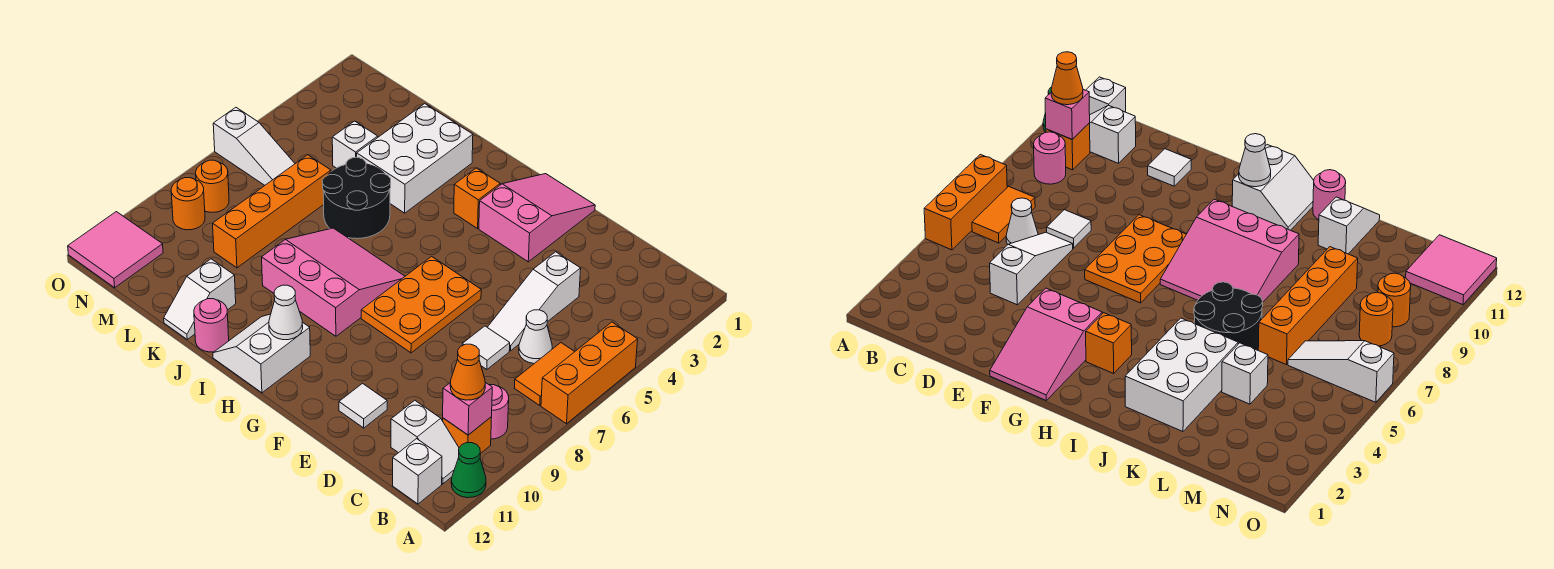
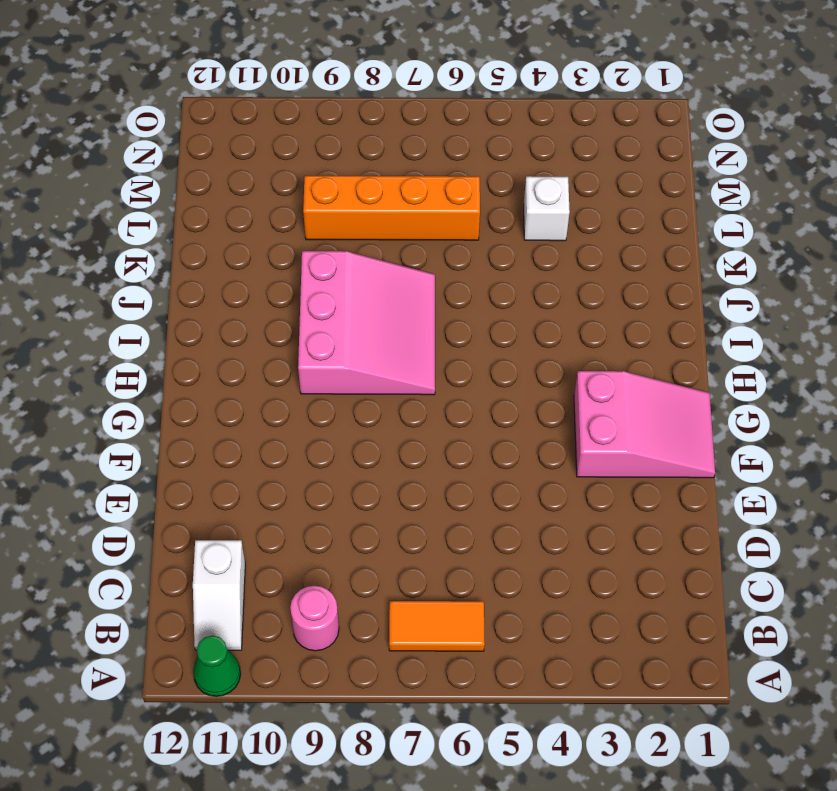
none -> orange 1x3 brick [541,322,638,424]
none -> orange 1x1 brick [443,417,492,454]
none -> white 1x1 brick [393,439,442,504]

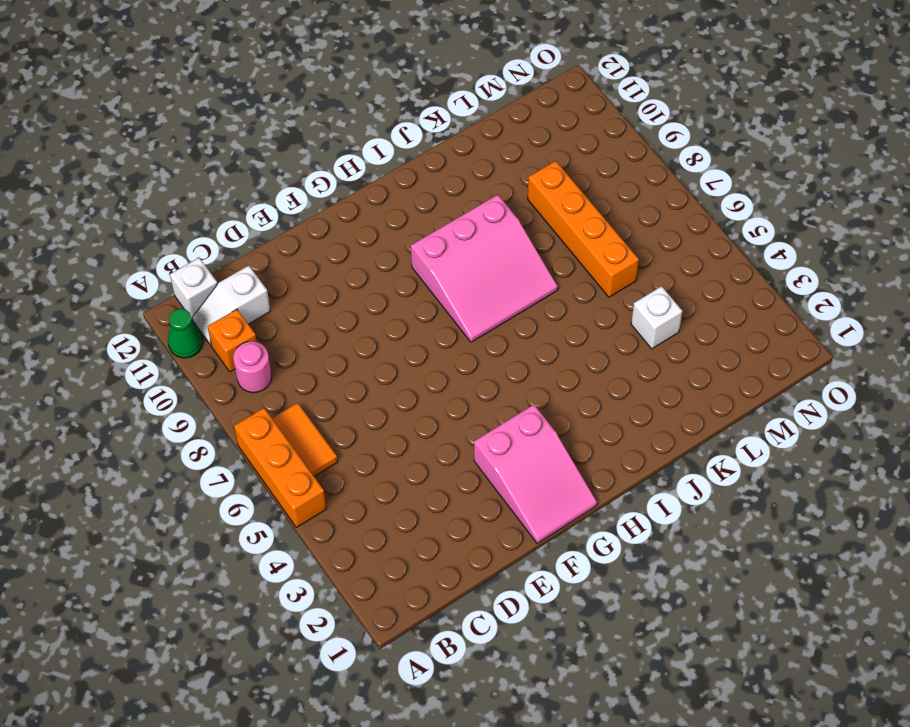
none -> white 1x1 cone [519,310,552,363]
none -> white 1x3 slope [487,252,581,351]
none -> white 1x1 tile [462,326,510,370]

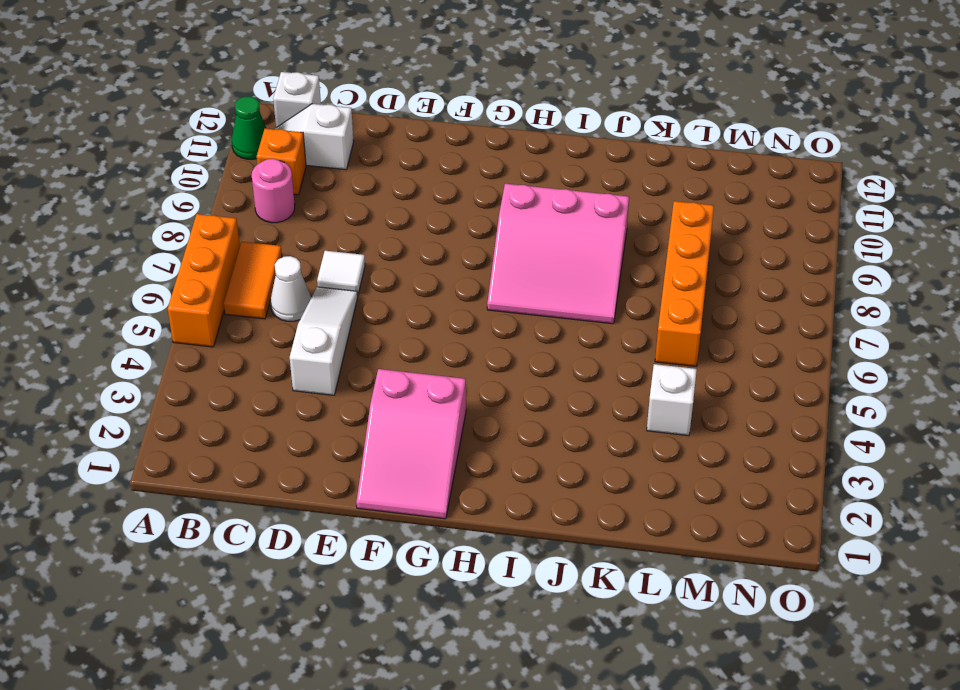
none -> white 1x1 tile [339,383,387,428]
none -> orange 2x3 plate [361,256,481,353]
none -> orange 1x1 brick [454,168,500,228]

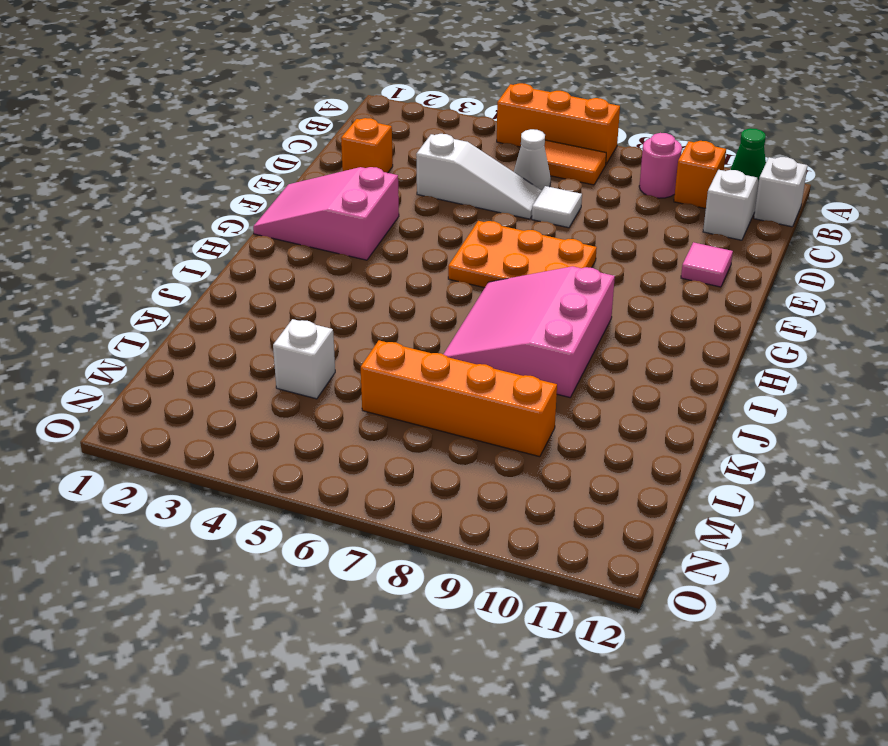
orange 1x1 brick [341,118,393,173] -> orange 1x1 brick moved to [454,168,500,228]
pink 1x1 tile [681,242,733,287] -> white 1x1 tile [339,383,387,428]
none -> white 2x2 slope [213,314,310,393]
none -> white 2x3 brick [357,104,473,213]
none -> black 2x2 round brick [322,157,391,239]

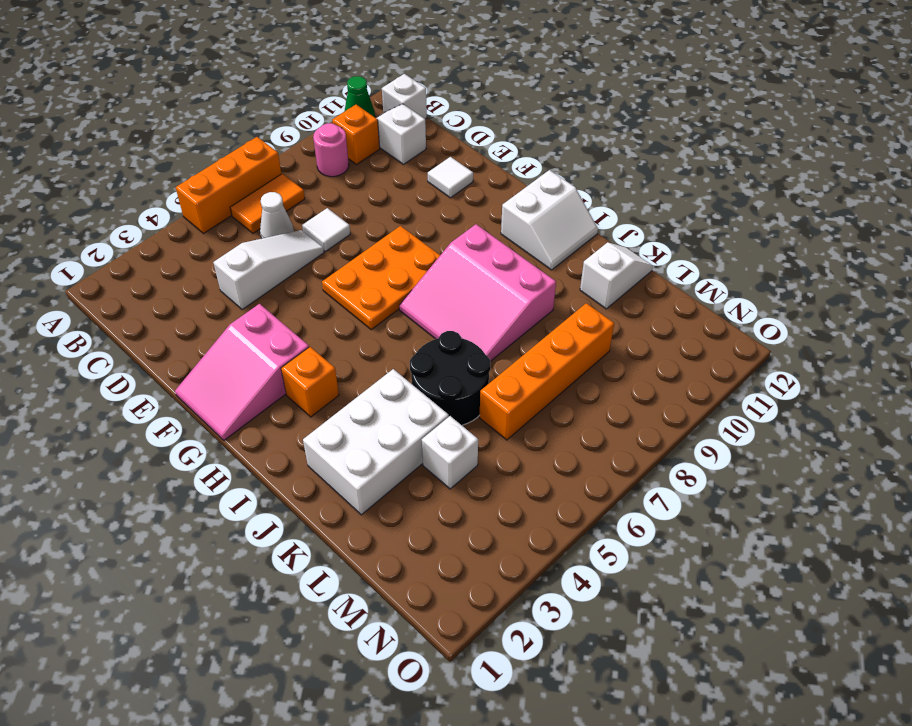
none -> pink 1x1 round brick [194,299,229,352]
none -> white 1x3 slope [213,107,295,185]
none -> orange 1x1 round brick [196,160,229,212]

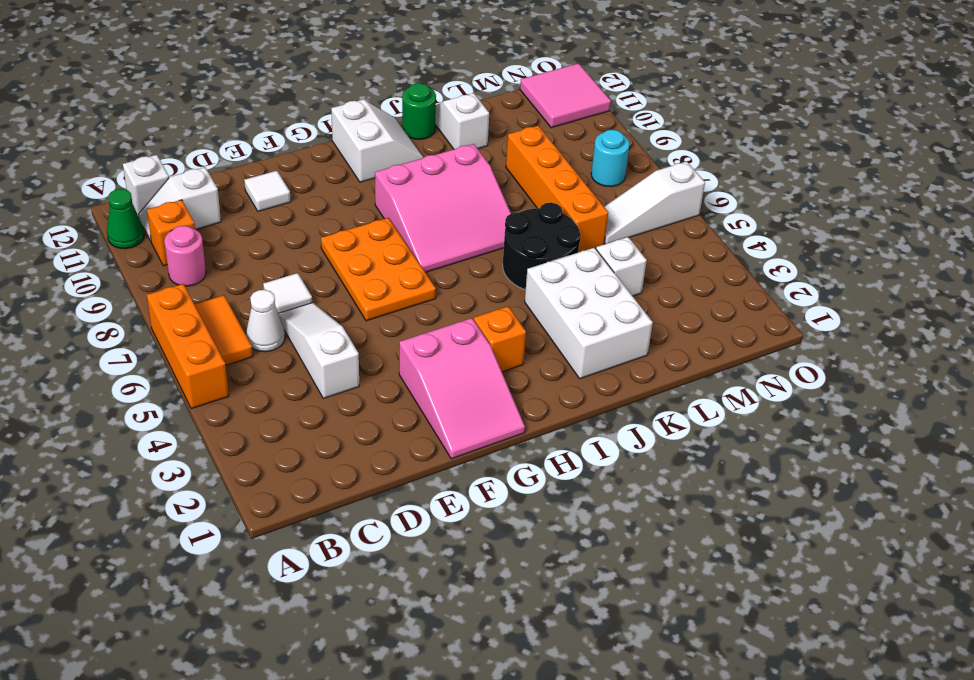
green 1x1 round brick [402,83,436,139] -> pink 1x1 round brick [194,299,229,352]
cyan 1x1 round brick [591,130,629,187] -> orange 1x1 round brick [196,160,229,212]
none -> orange 1x1 round brick [171,178,205,230]
none -> pink 1x1 brick [443,382,492,435]
none -> white 1x1 cone [269,285,303,340]

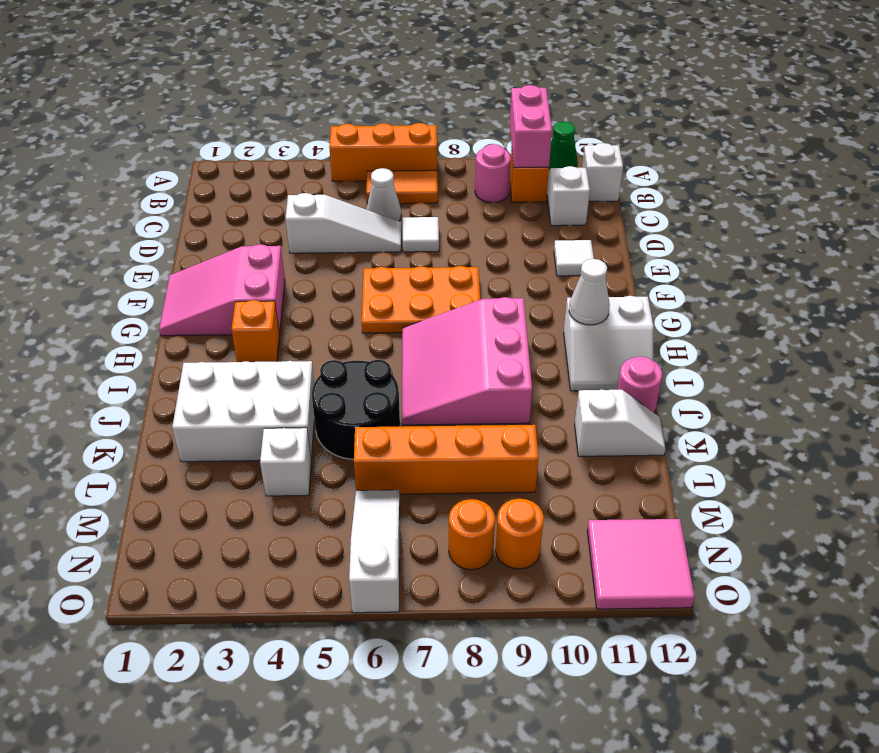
pink 1x2 brick [510,85,552,168] -> pink 1x1 brick [443,382,492,435]
none -> orange 1x1 cone [450,344,485,400]

